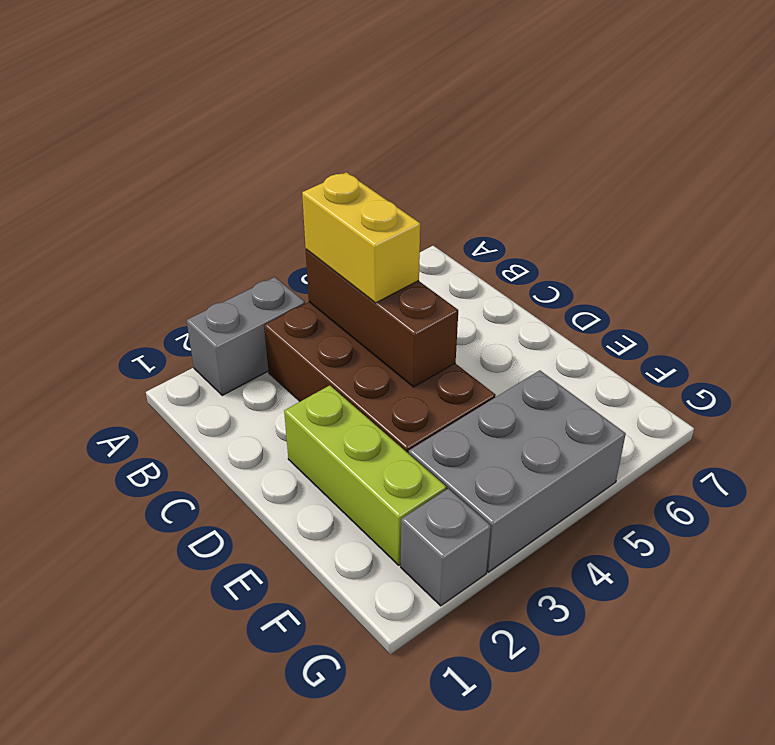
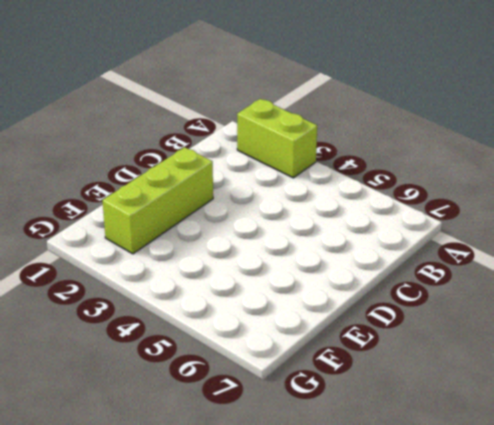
lime 1x2 brick [237,99,317,178] -> grey 1x2 brick [186,277,305,395]
none -> brown 2x4 brick [264,302,496,454]
none -> grey 2x3 brick [409,370,626,572]

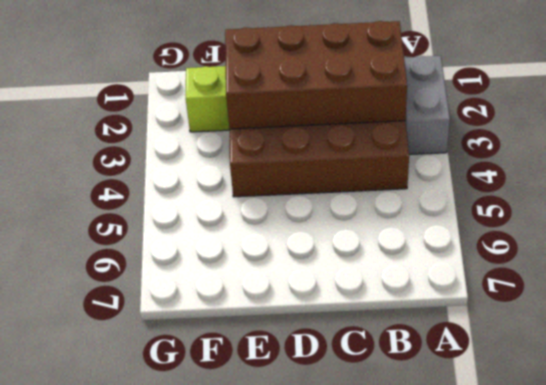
brown 2x4 brick [225,21,407,129] -> none
none -> grey 2x3 brick [409,370,626,572]
none -> grey 1x1 brick [401,488,491,606]

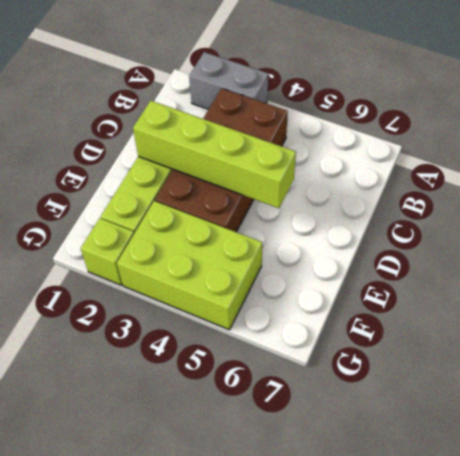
lime 1x4 brick [133,101,296,208] -> brown 1x3 brick [306,249,458,387]
lime 2x3 brick [117,201,262,330] -> grey 2x3 brick [409,370,626,572]
lime 1x1 brick [81,218,134,285] -> grey 1x1 brick [401,488,491,606]
none -> yellow 1x2 brick [302,172,420,303]

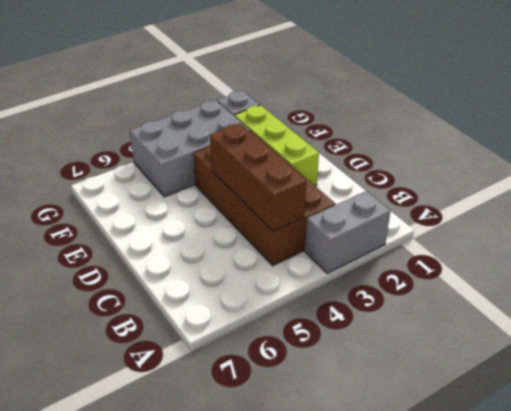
none -> yellow 1x2 brick [302,172,420,303]

